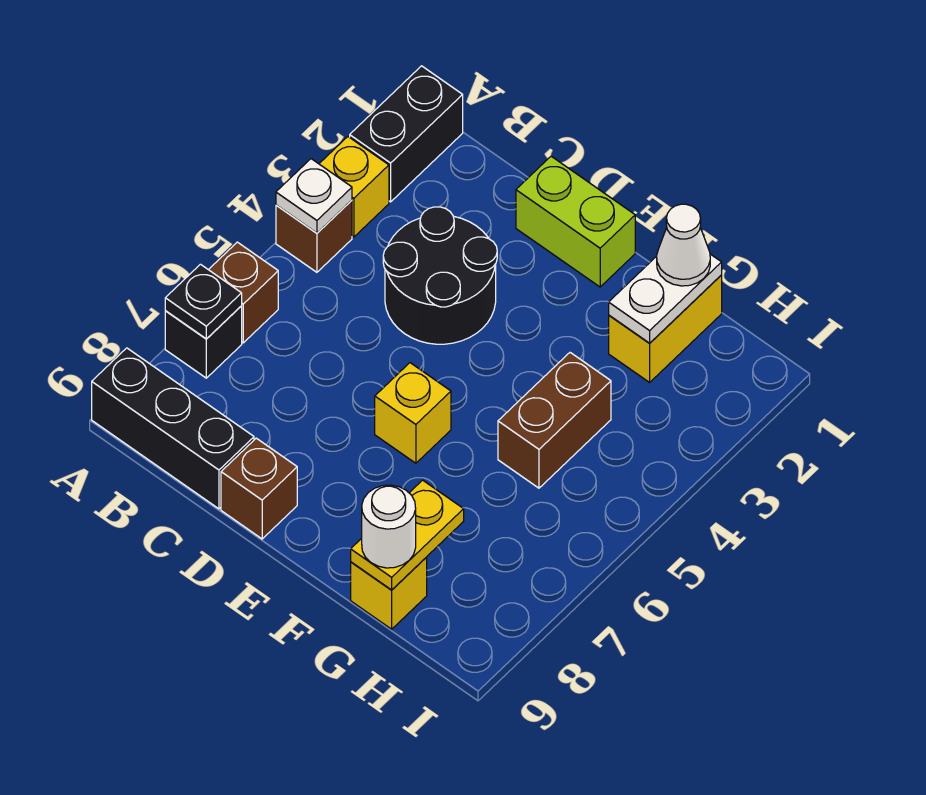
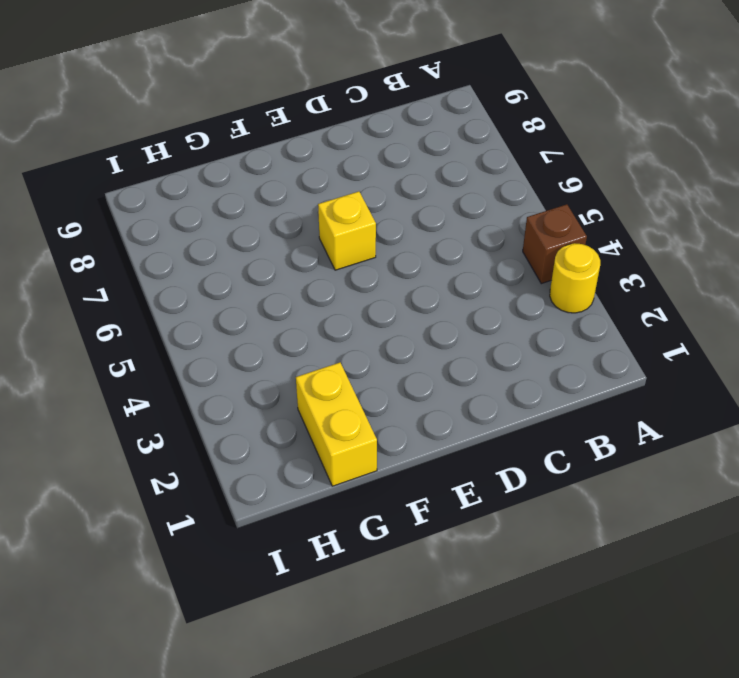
yellow 1x1 round brick [550,243,600,313] -> yellow 1x1 brick [319,137,389,237]
none -> black 1x2 brick [350,66,463,202]
none -> brown 1x1 brick [209,242,278,343]
none -> black 1x1 brick [165,306,242,378]

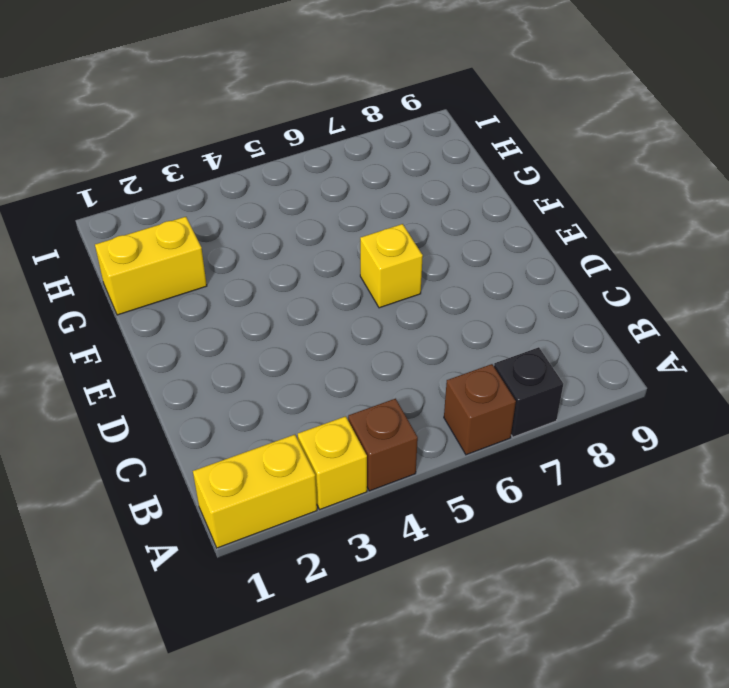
yellow 1x2 brick [193,435,317,548] -> black 1x2 brick [350,66,463,202]
none -> black 1x3 brick [92,348,254,509]
none -> black 2x2 round brick [383,207,497,344]
none -> lime 1x2 brick [516,156,635,287]

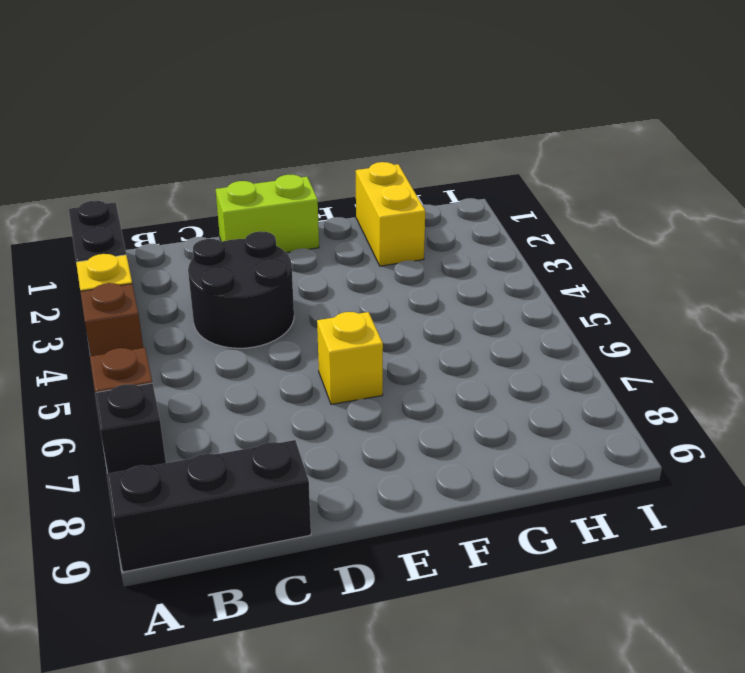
none -> brown 1x1 brick [221,438,297,539]
none -> brown 1x2 brick [498,353,611,488]
none -> yellow 1x1 brick [351,557,427,629]

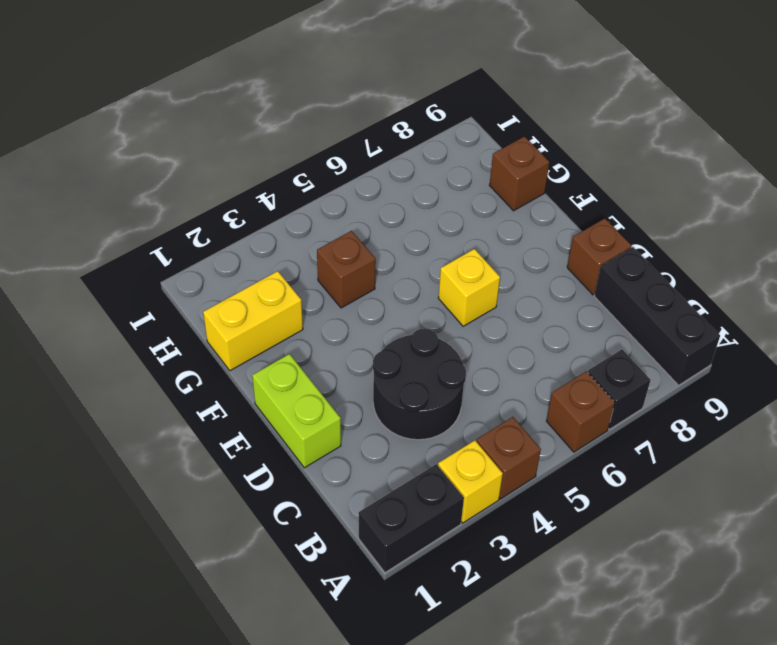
brown 1x1 brick [317,231,376,308] -> brown 1x2 brick [498,353,611,488]
brown 1x1 brick [489,136,549,211] -> yellow 1x1 brick [351,557,427,629]
none -> white 1x1 plate [276,159,352,233]
none -> black 1x1 plate [165,264,242,339]
none -> white 1x2 plate [609,254,722,343]

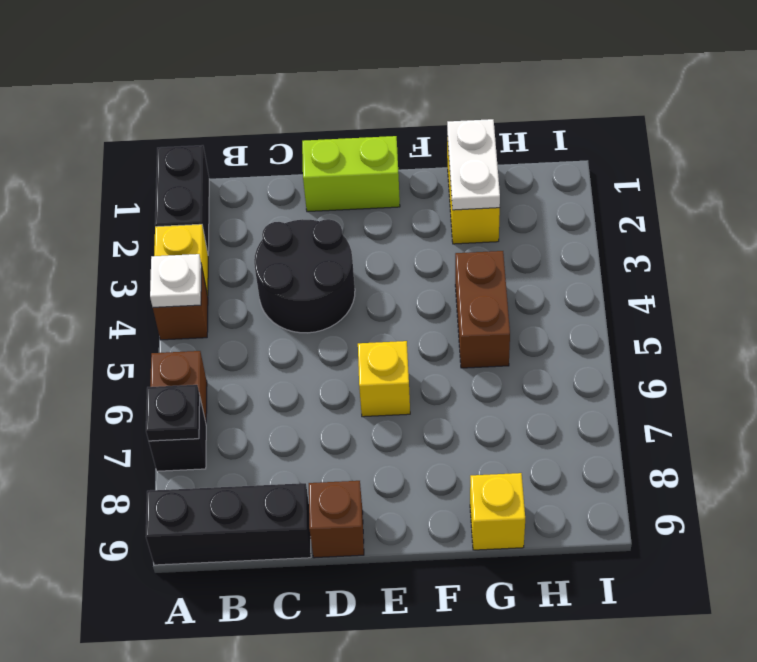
none -> yellow 1x2 plate [351,480,464,590]
none -> white 1x1 cone [657,204,710,286]
none -> white 1x1 round brick [362,485,416,568]

